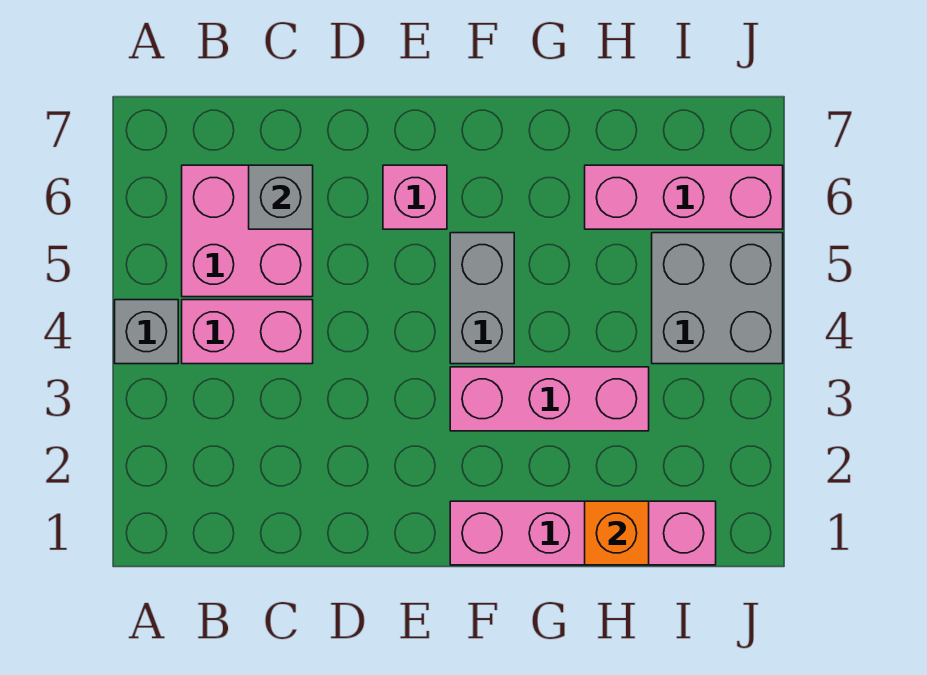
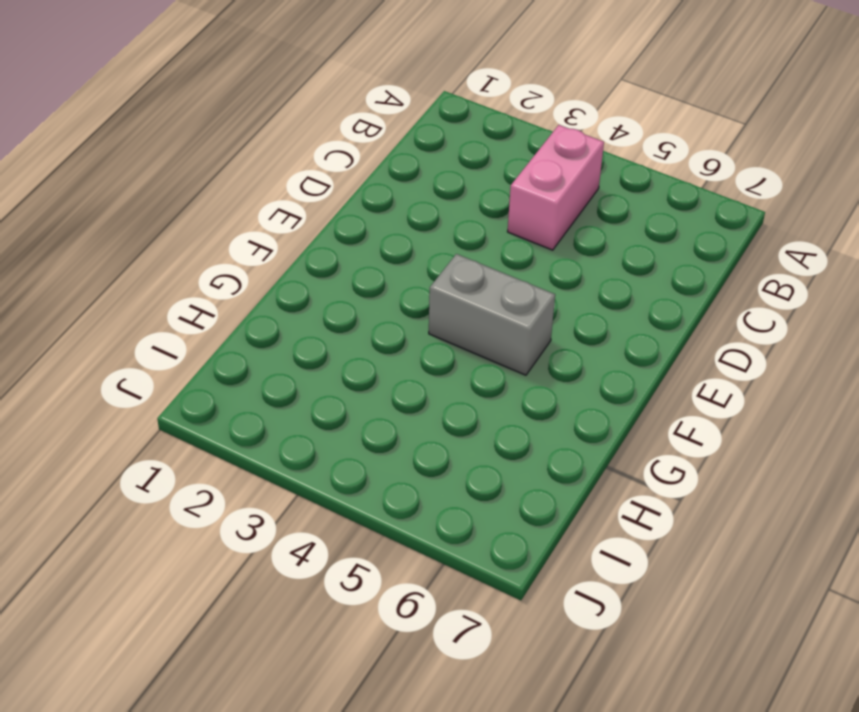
none -> grey 1x1 brick [115,300,178,364]
none -> pink 2x2 brick [182,165,313,297]

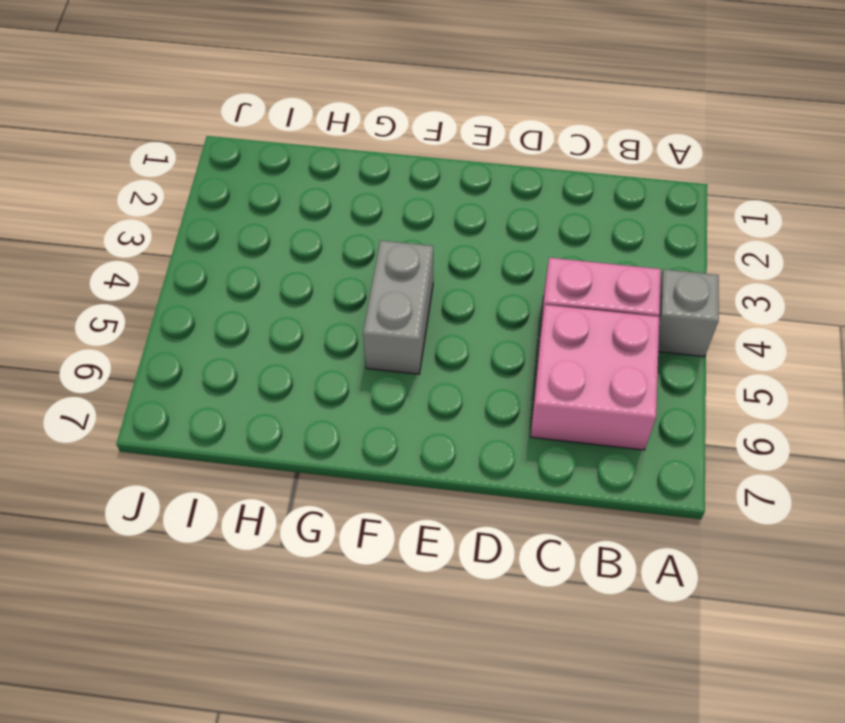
none -> pink 1x1 brick [383,165,447,229]
none -> pink 1x4 brick [450,501,716,565]

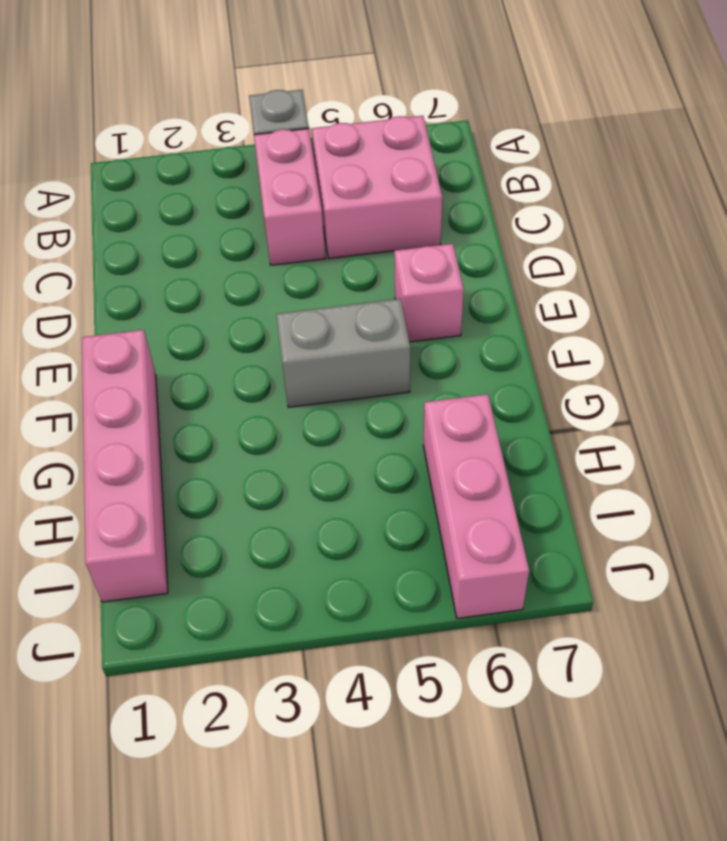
none -> pink 1x3 brick [450,367,649,431]
none -> grey 2x2 brick [652,233,783,364]

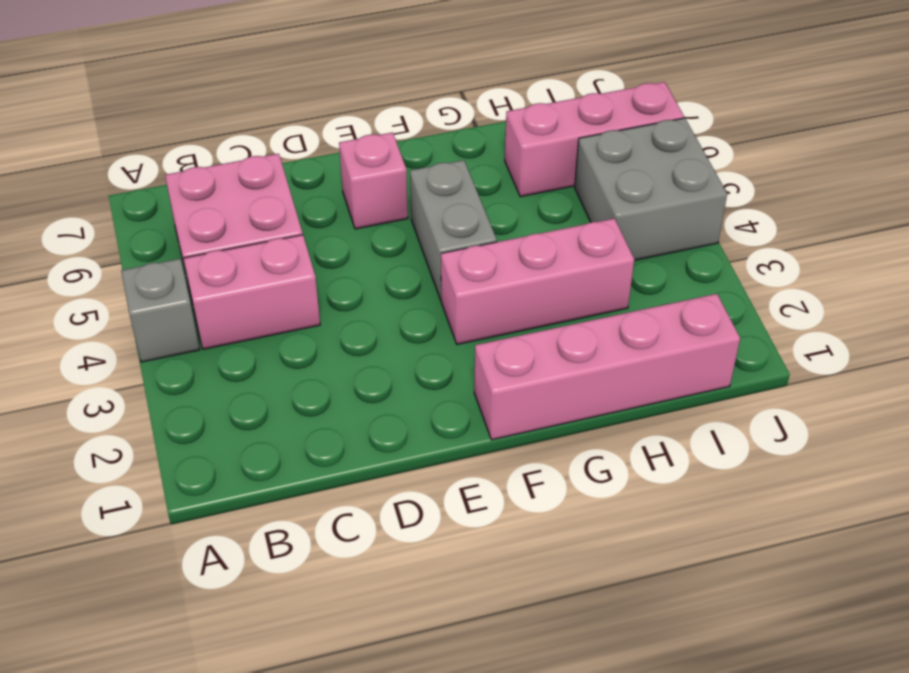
none -> grey 1x1 brick [249,165,313,229]
none -> orange 1x1 brick [585,501,649,565]

